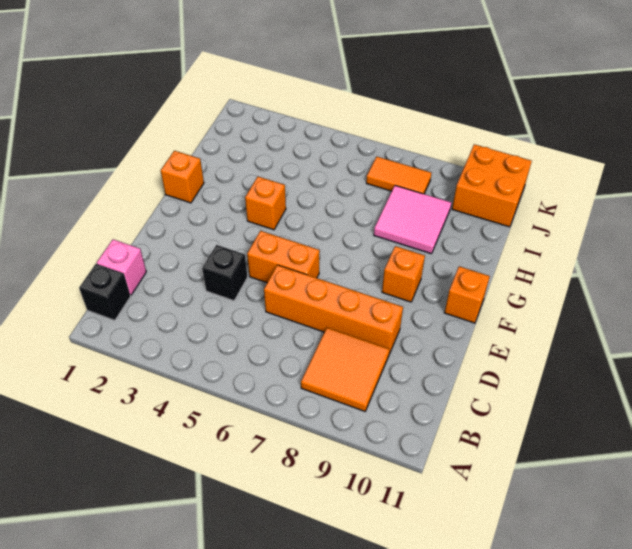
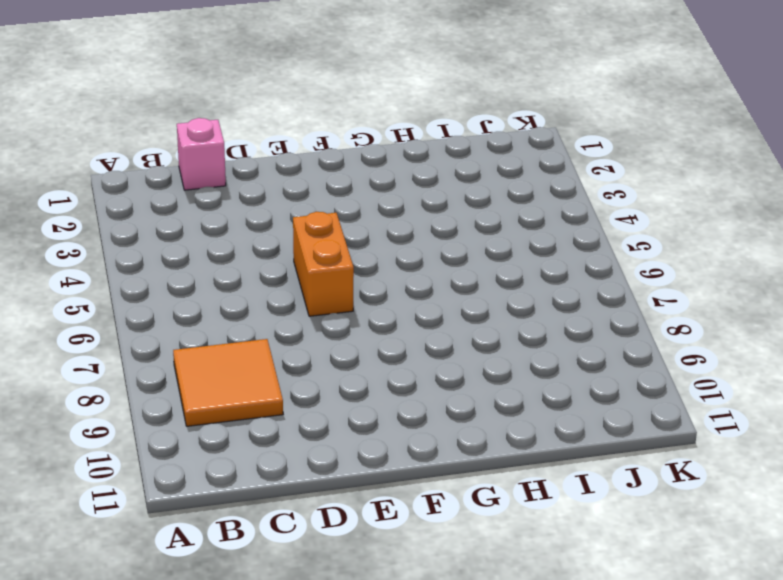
none -> black 1x1 brick [79,264,131,320]
none -> black 1x1 brick [202,245,247,301]
none -> orange 1x4 brick [264,265,403,354]

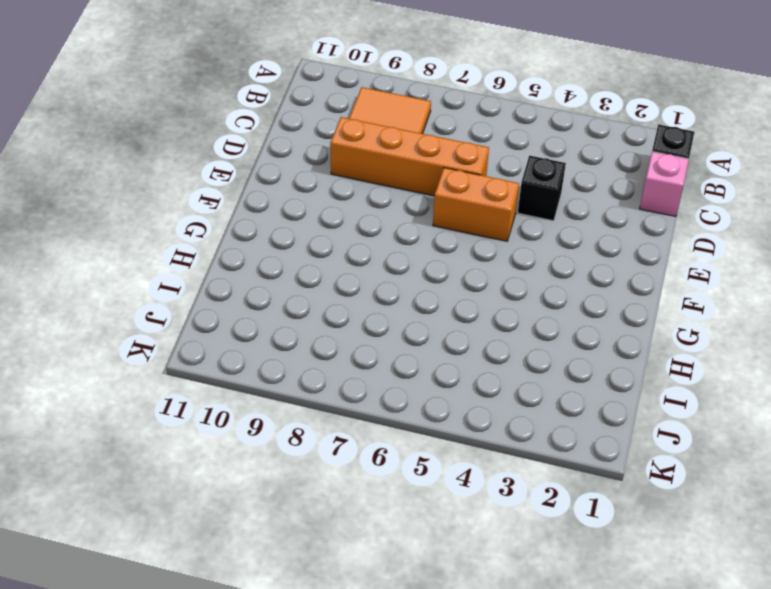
none -> orange 1x1 brick [382,246,425,302]
none -> orange 1x1 brick [445,266,490,323]
none -> orange 1x1 brick [161,151,204,203]

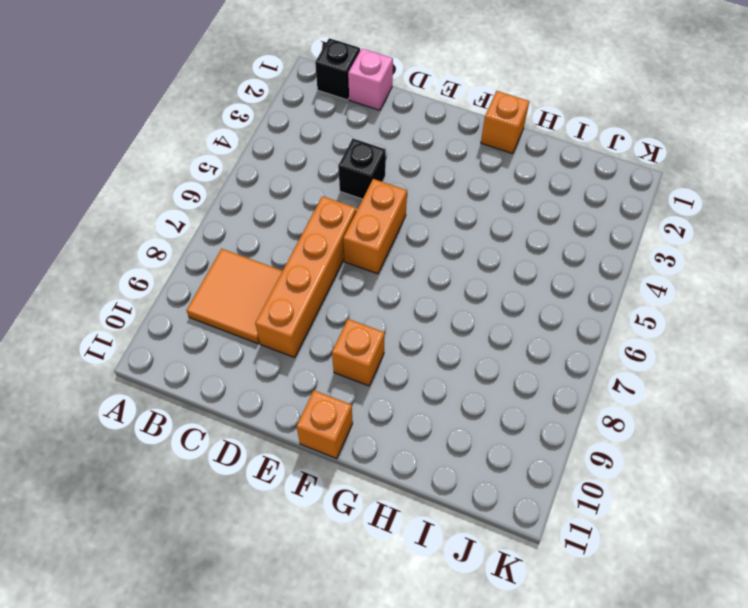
none -> orange 1x1 brick [245,177,286,230]
none -> pink 2x2 tile [374,186,451,254]
none -> orange 1x2 tile [366,157,431,194]

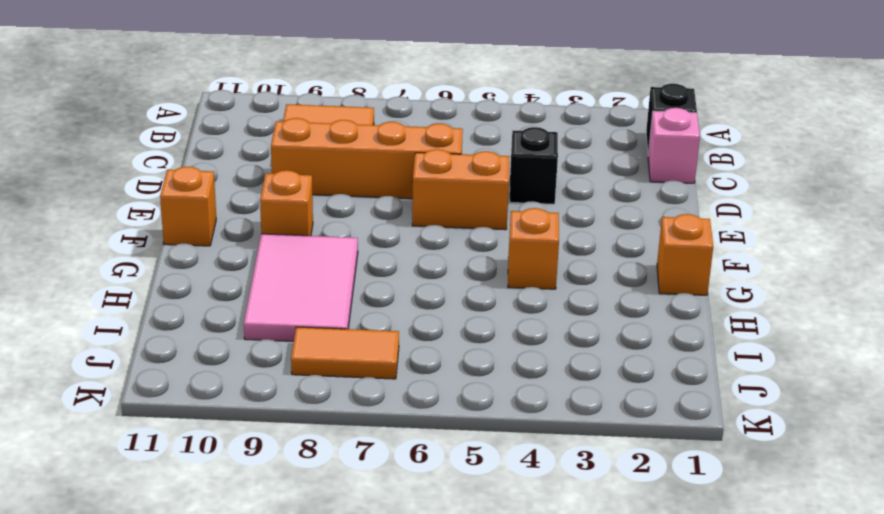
pink 2x3 tile [244,234,358,341] -> pink 2x2 tile [374,186,451,254]
none -> orange 2x2 brick [452,144,532,227]

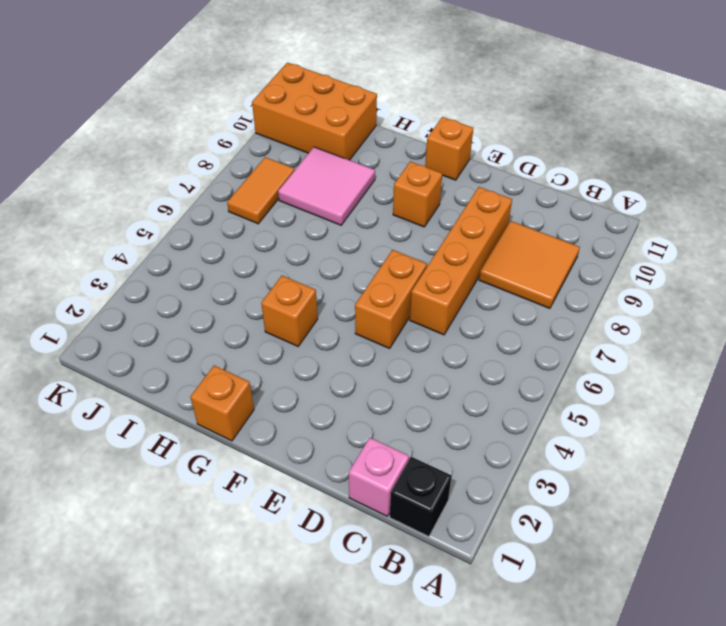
orange 2x3 brick [252,63,377,160] -> orange 2x2 brick [452,144,532,227]
none -> black 1x1 brick [202,245,247,301]

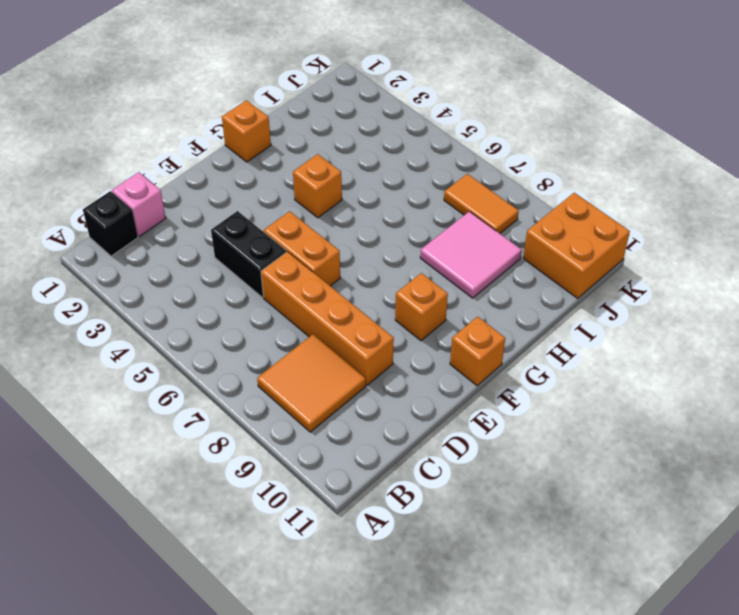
black 1x2 brick [211,211,286,297] -> black 1x1 brick [202,245,247,301]

